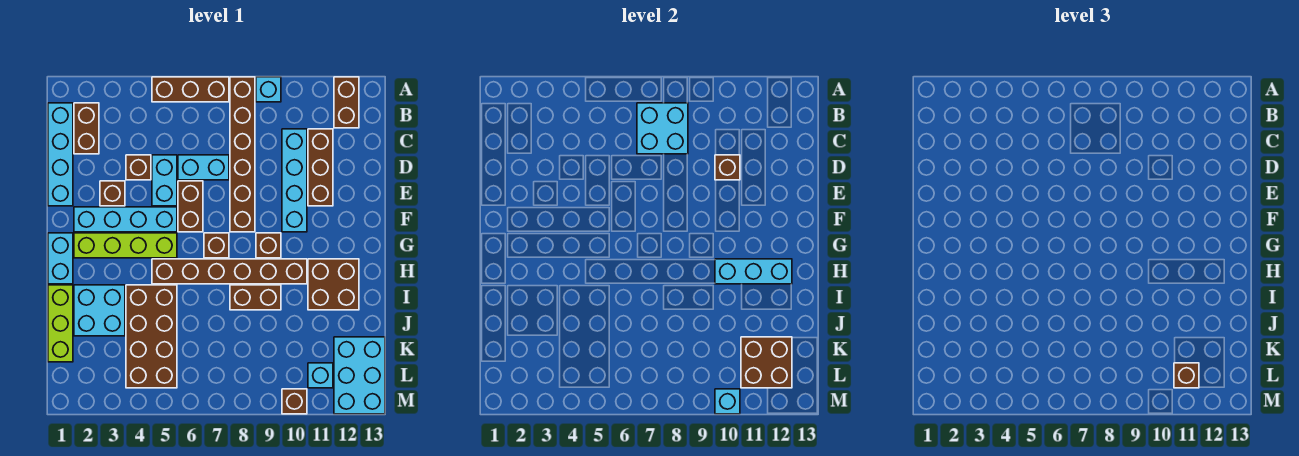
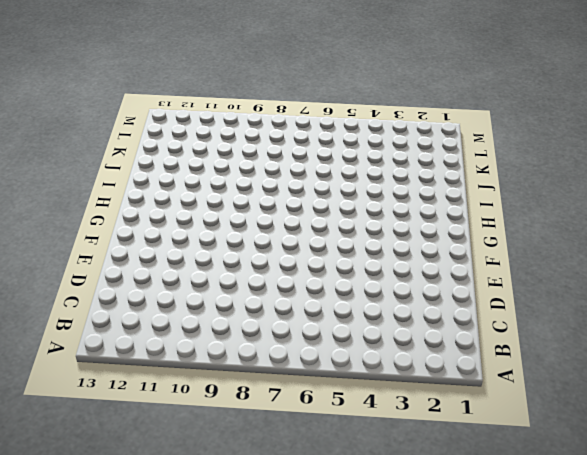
none -> brown 1x3 brick [152,77,229,102]
none -> brown 1x6 brick [230,77,255,232]
none -> cyan 1x1 brick [256,77,281,102]
none -> brown 1x2 brick [334,77,359,128]

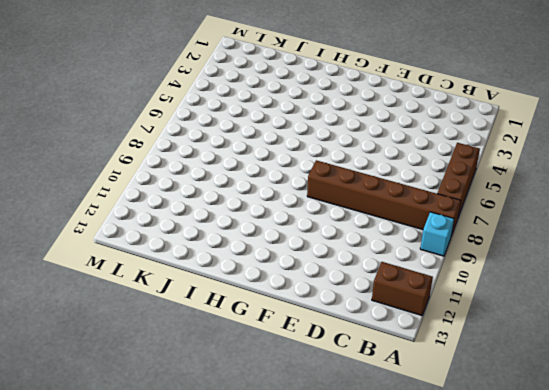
none -> cyan 1x4 brick [48,103,73,206]
none -> brown 1x2 brick [74,103,99,154]
none -> cyan 1x4 brick [282,129,307,232]
none -> brown 1x3 brick [308,129,333,206]

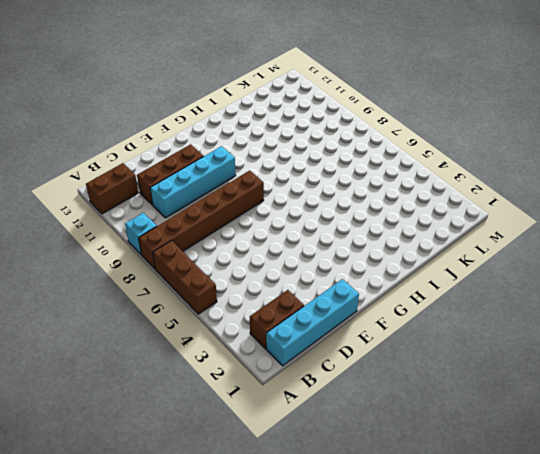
none -> brown 1x1 brick [126,155,151,180]
none -> cyan 1x2 brick [152,155,177,206]
none -> cyan 1x2 brick [178,155,229,180]
none -> brown 1x1 brick [100,181,125,206]

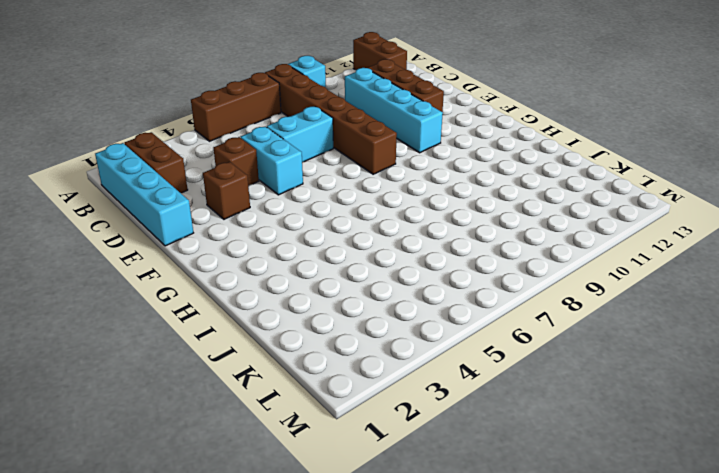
none -> brown 1x2 brick [178,181,203,232]
none -> cyan 1x4 brick [74,207,177,232]
none -> cyan 1x2 brick [48,233,73,284]
none -> lime 1x4 brick [74,233,177,258]

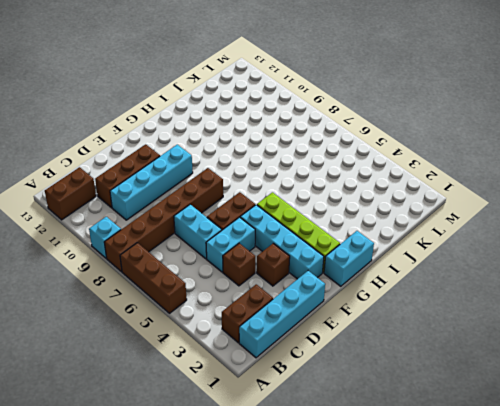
none -> brown 1x1 brick [204,233,229,258]
none -> brown 1x1 brick [256,233,281,258]
none -> brown 1x6 brick [152,259,307,284]
none -> brown 2x2 brick [308,259,359,310]

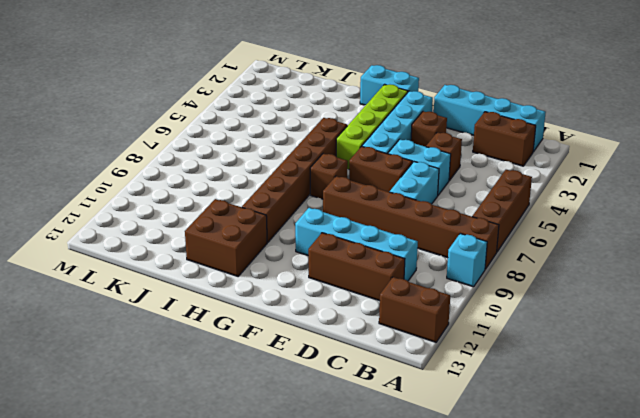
none -> brown 1x1 brick [256,233,281,258]
none -> lime 1x3 brick [48,285,73,362]
none -> cyan 2x2 brick [74,285,125,336]
none -> brown 2x4 brick [126,285,177,388]

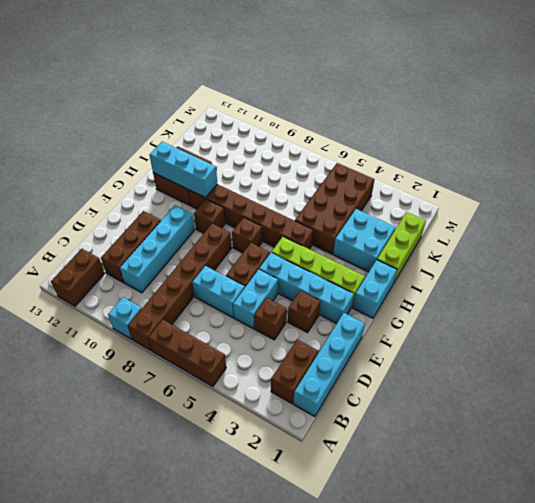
none -> brown 1x2 brick [230,285,281,310]
none -> cyan 2x3 brick [334,337,385,414]
none -> cyan 1x1 brick [308,363,333,388]
none -> brown 1x1 brick [282,389,307,414]

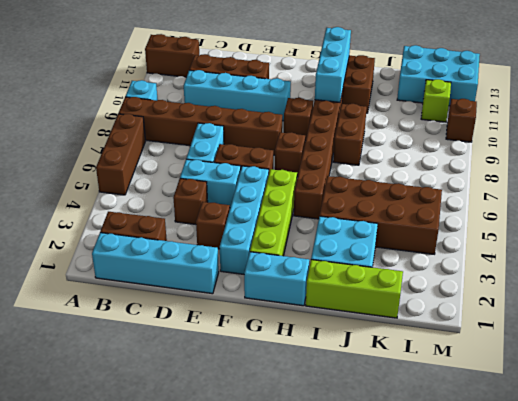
lime 1x1 brick [421,79,451,122] -> cyan 1x1 brick [308,363,333,388]
none -> cyan 2x2 brick [637,103,688,154]
none -> brown 1x1 brick [715,155,740,180]
none -> brown 2x2 brick [741,337,792,388]
none -> cyan 1x1 brick [715,389,740,414]

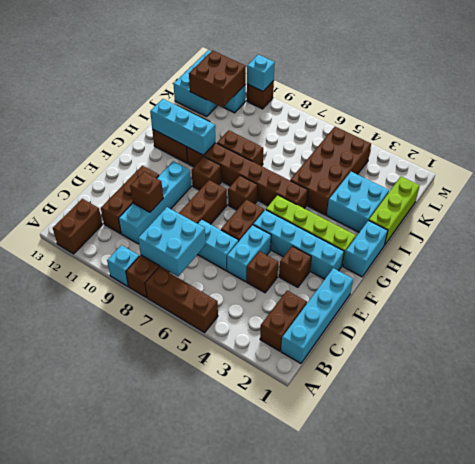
none -> brown 1x1 brick [1174,363,1199,388]

